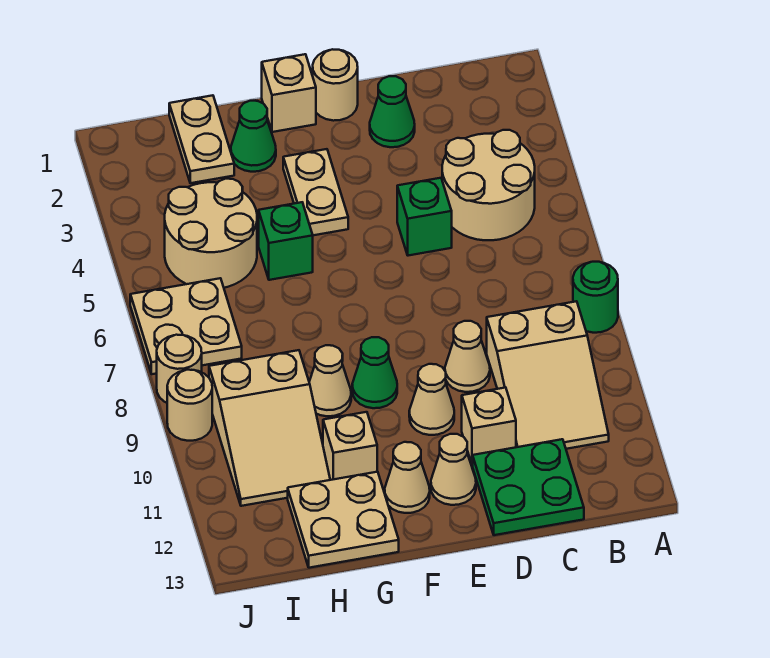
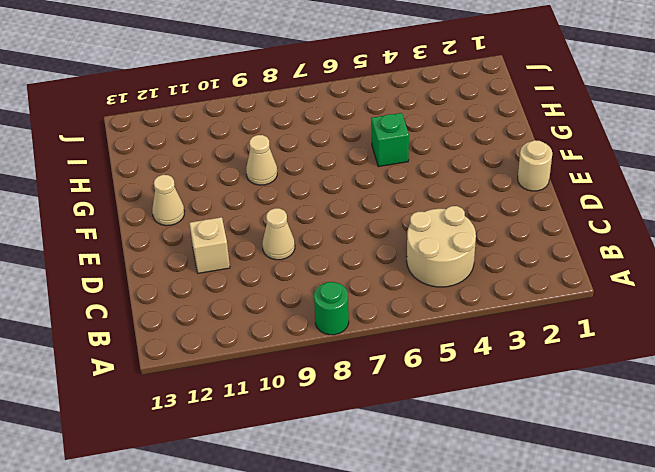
none -> tan 2x3 slope [487,301,609,449]
none -> green 2x2 plate [473,439,584,535]
none -> green 1x1 cone [370,76,415,147]

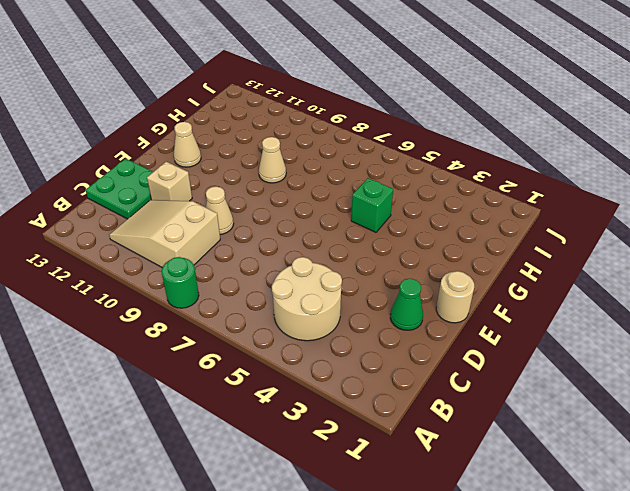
none -> green 1x1 brick [397,178,452,256]
none -> tan 1x1 cone [409,364,454,435]
none -> tan 1x1 cone [431,434,476,505]

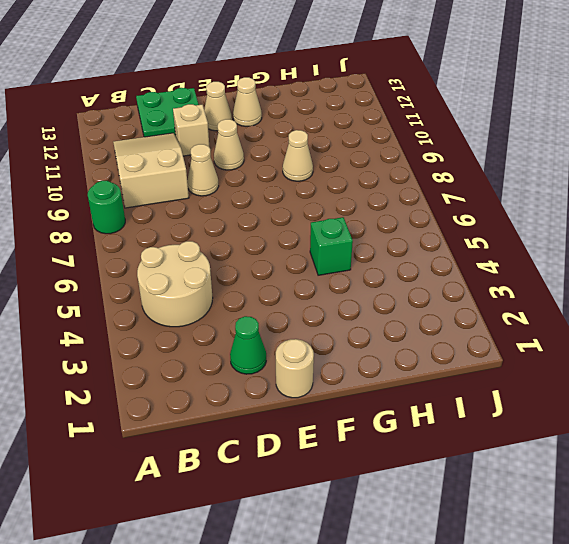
none -> green 1x1 brick [397,178,452,256]
none -> tan 1x1 brick [262,54,316,132]
none -> tan 1x2 plate [283,149,348,235]

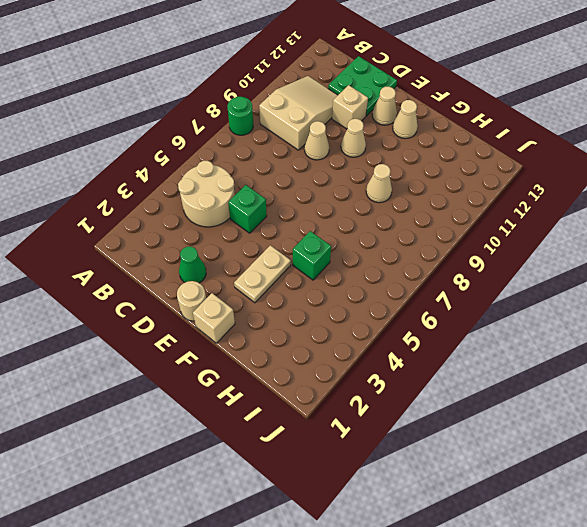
none -> green 1x1 cone [352,337,397,408]
none -> green 1x1 cone [231,101,276,172]
none -> tan 1x1 brick [323,412,377,480]

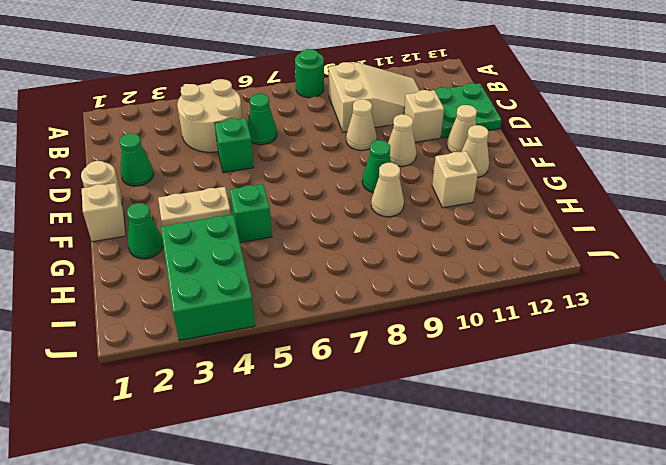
green 1x1 cone [248,94,277,145] -> none
green 2x3 brick [161,215,255,341] -> tan 2x2 round brick [165,179,257,288]
none -> tan 2x2 plate [288,472,399,568]
none -> tan 1x2 plate [169,95,234,183]
none -> tan 2x3 slope [209,350,330,506]

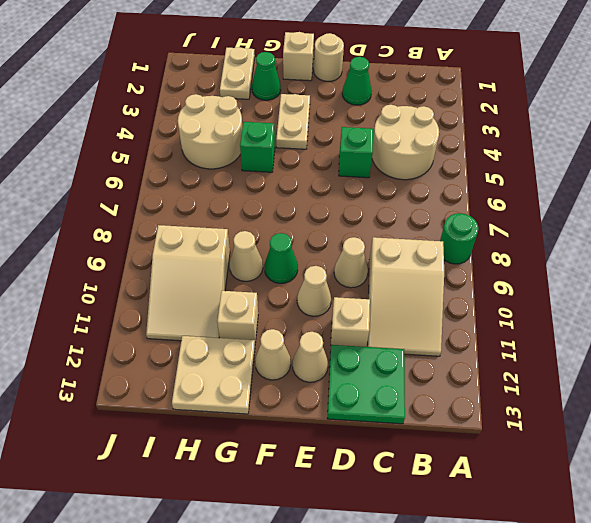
none -> tan 2x2 plate [130,278,242,374]
none -> tan 1x1 round brick [157,335,202,403]
none -> tan 1x1 round brick [167,370,212,441]

